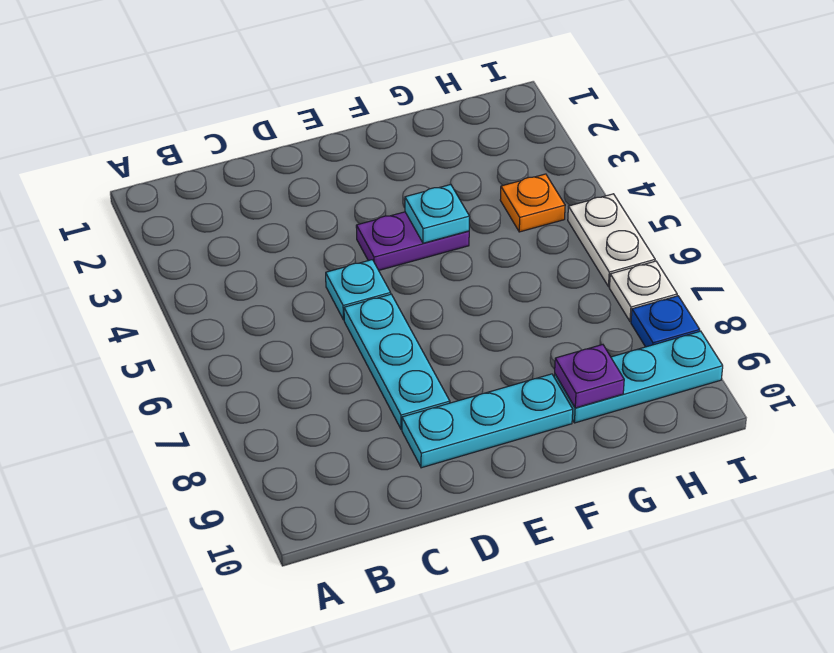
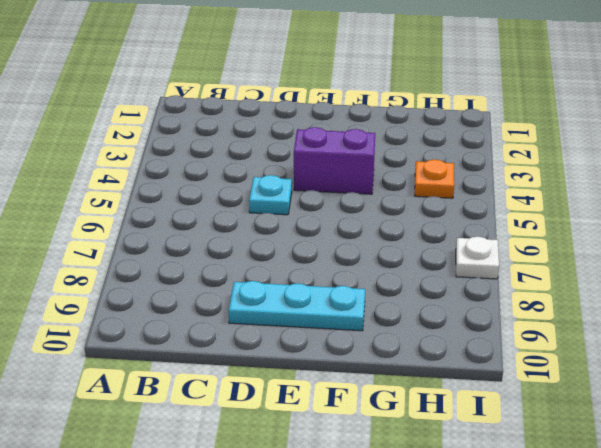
purple 1x2 brick [294,127,375,194] -> purple 1x2 plate [356,212,469,270]
none -> cyan 1x3 plate [344,294,450,430]
none -> cyan 1x3 plate [554,331,723,423]

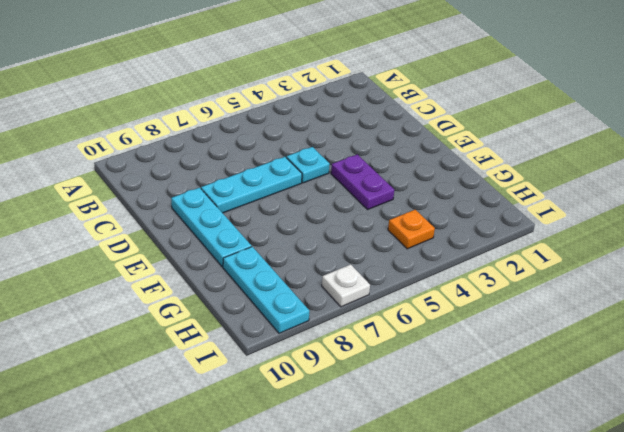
none -> white 1x2 plate [568,194,655,287]
none -> blue 1x1 plate [631,296,700,347]

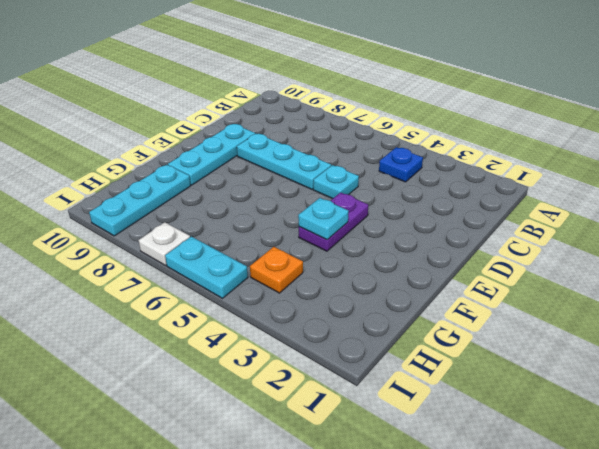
blue 1x1 plate [379,147,423,182] -> blue 1x1 plate moved to [631,296,700,347]
cyan 1x2 plate [165,236,248,298] -> white 1x2 plate [568,194,655,287]
none -> purple 1x1 plate [555,345,624,408]

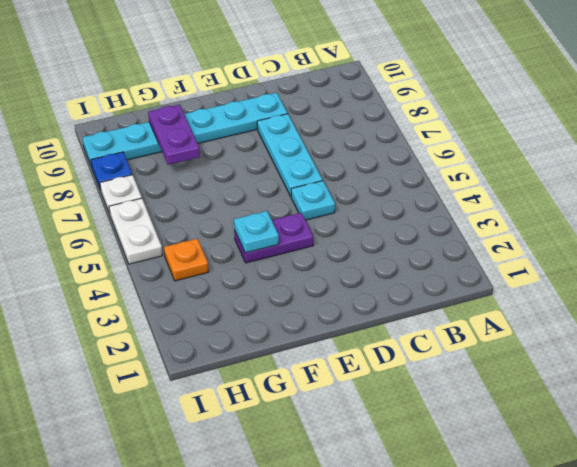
purple 1x2 plate [148,105,200,165] -> purple 1x1 plate [555,345,624,408]

